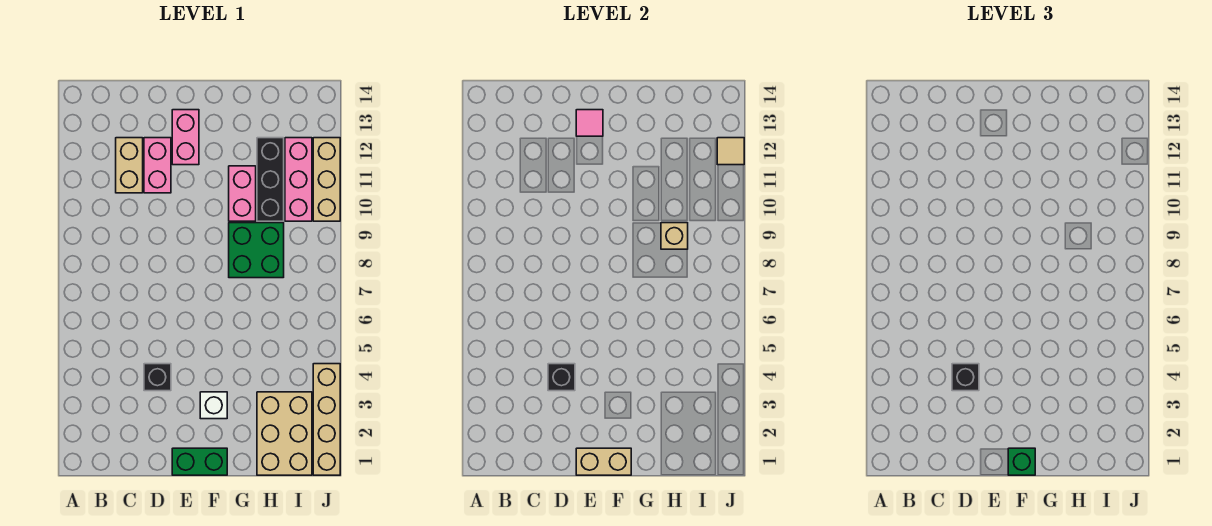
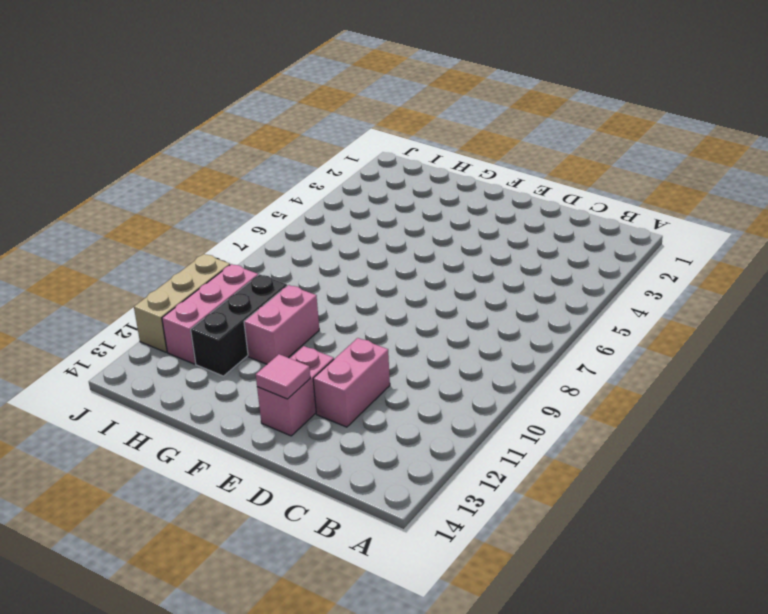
none -> tan 1x2 brick [116,138,143,193]
none -> black 1x1 brick [144,364,171,391]
none -> green 1x2 brick [172,448,227,475]

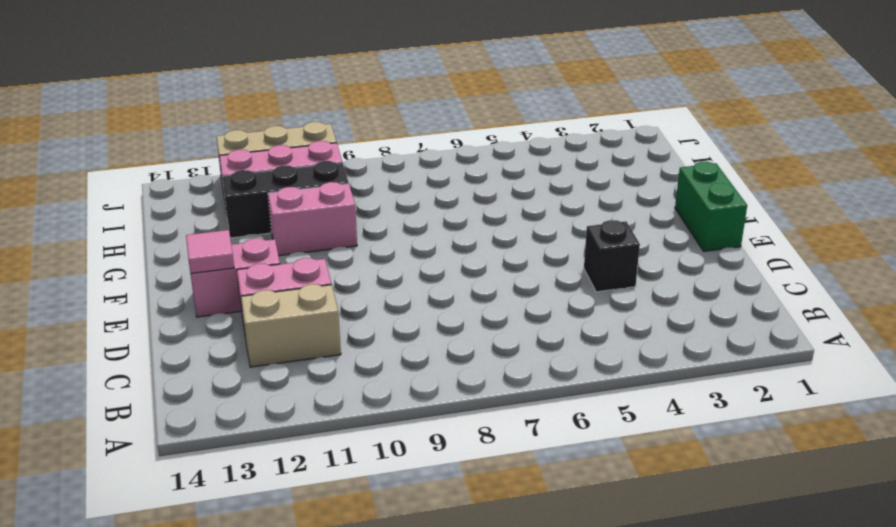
none -> white 1x1 brick [200,392,227,419]
none -> green 2x2 brick [229,223,284,278]
none -> tan 2x3 brick [257,392,312,475]

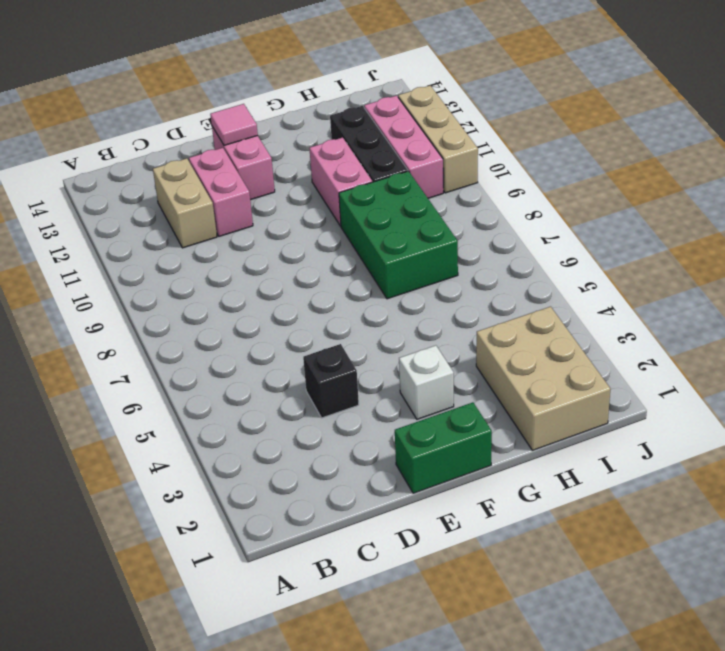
green 2x3 brick [339,171,458,299] -> green 2x2 brick [229,223,284,278]
none -> tan 1x4 brick [313,364,340,475]
none -> black 1x1 brick [548,364,575,391]
none -> tan 1x2 brick [576,448,631,475]

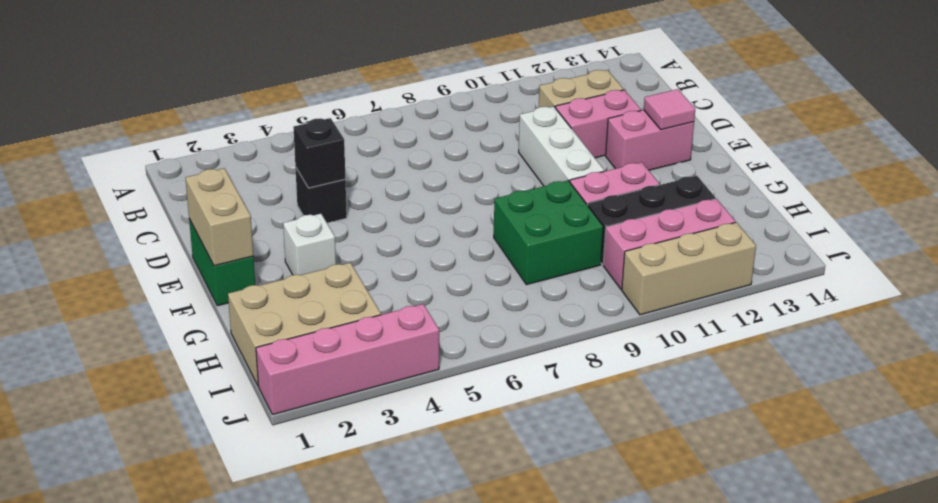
white 1x3 brick [519,106,604,186] -> none
pink 1x4 brick [256,304,439,415] -> tan 1x4 brick [313,364,340,475]
none -> tan 1x1 brick [661,223,688,249]
none -> tan 1x1 tile [717,138,744,165]
none -> black 1x1 brick [952,364,979,391]

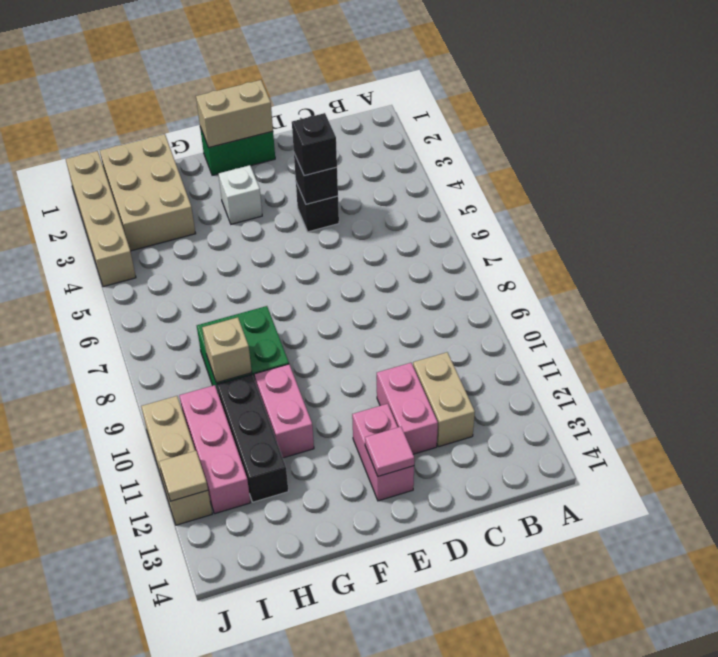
none -> green 1x1 brick [1008,448,1035,475]

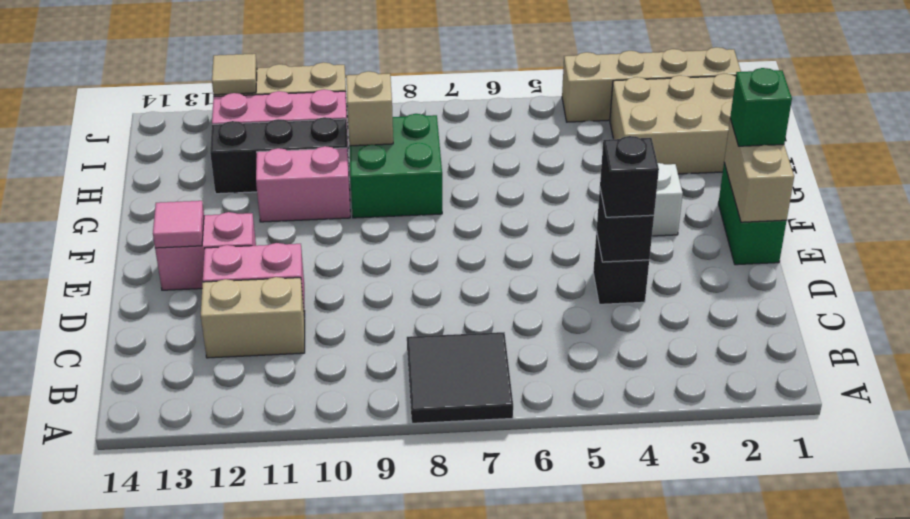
black 2x2 tile [407,332,513,423] -> none

